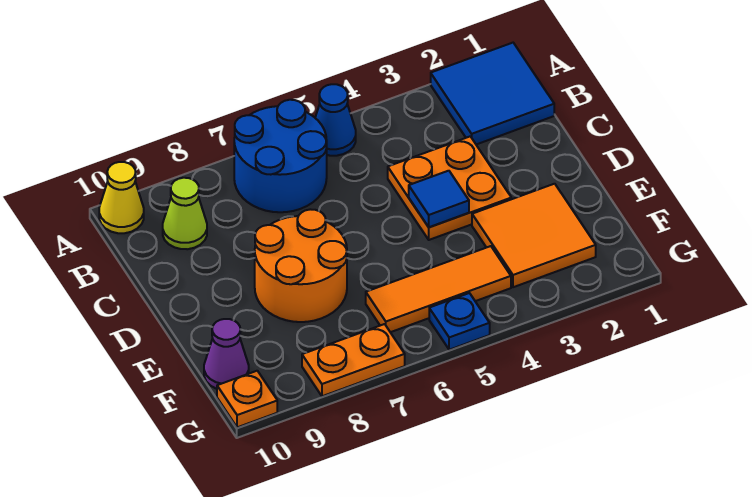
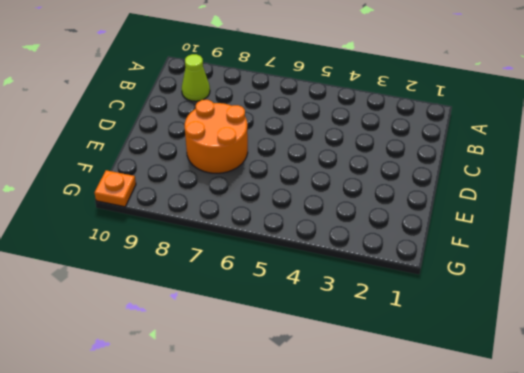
none -> blue 2x2 tile [431,43,554,145]
none -> blue 1x1 cone [315,84,356,156]
none -> blue 2x2 round brick [234,100,327,212]

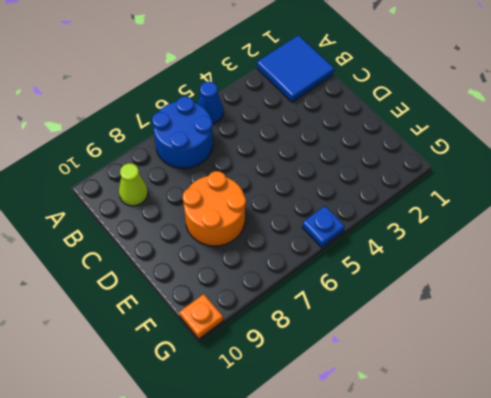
none -> yellow 1x1 cone [99,162,144,233]
none -> orange 2x2 plate [388,136,511,240]
none -> orange 2x2 tile [472,184,596,287]

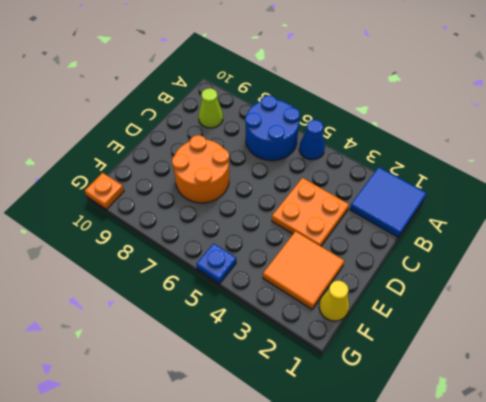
yellow 1x1 cone [319,281,349,321] -> yellow 1x1 cone moved to [99,162,144,233]
none -> orange 1x3 tile [366,246,511,332]
none -> purple 1x1 cone [204,319,249,389]
none -> orange 1x2 plate [302,324,405,396]

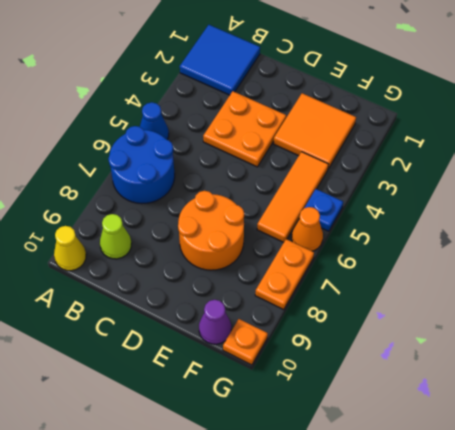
orange 1x1 cone [292,207,323,251] -> none
none -> blue 1x1 tile [409,171,469,227]

